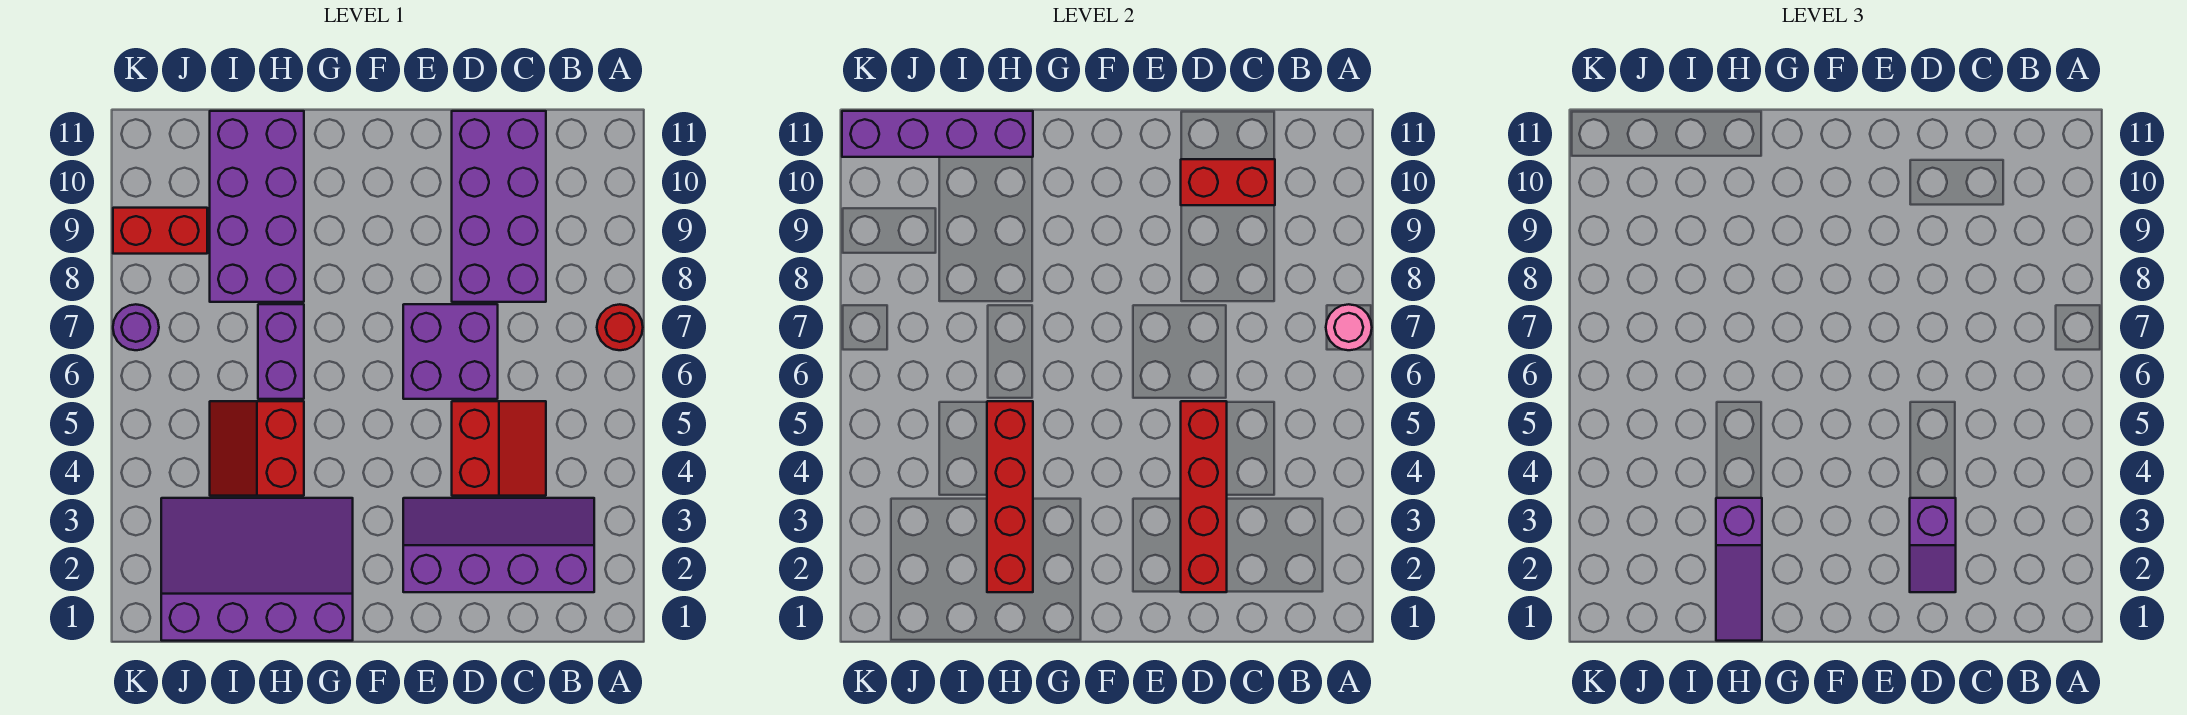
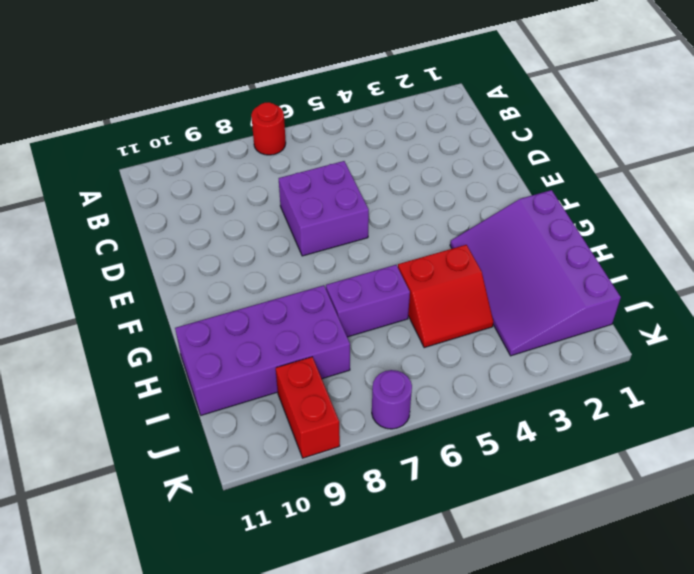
none -> purple 2x4 slope [403,498,594,592]
none -> red 2x2 slope [452,401,546,496]
none -> purple 2x4 brick [452,111,546,302]

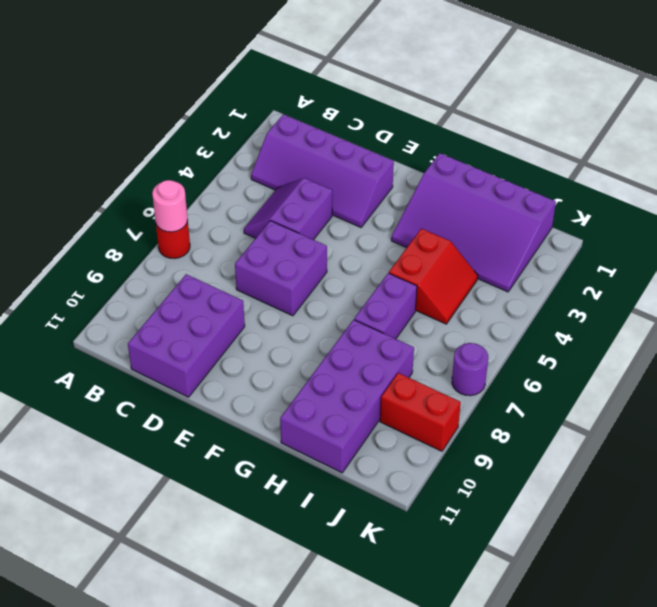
purple 2x2 slope [244,178,332,240] -> red 2x2 slope [452,401,546,496]
purple 2x3 brick [128,274,245,397] -> purple 2x4 brick [452,111,546,302]
none -> red 1x2 brick [1181,159,1275,205]
none -> red 1x4 brick [1181,401,1227,592]
none -> red 1x4 brick [987,401,1033,592]

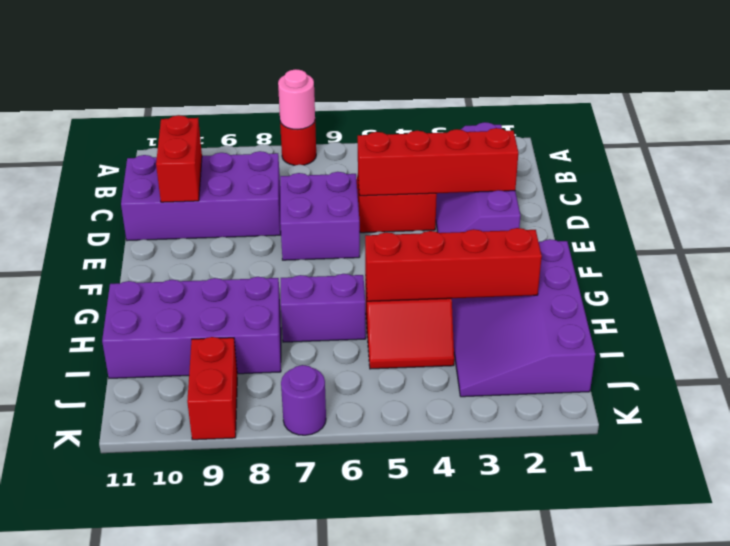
none -> purple 1x4 brick [842,111,1033,157]
none -> purple 1x2 slope [1910,498,1956,592]
none -> purple 1x3 slope [1716,498,1762,641]

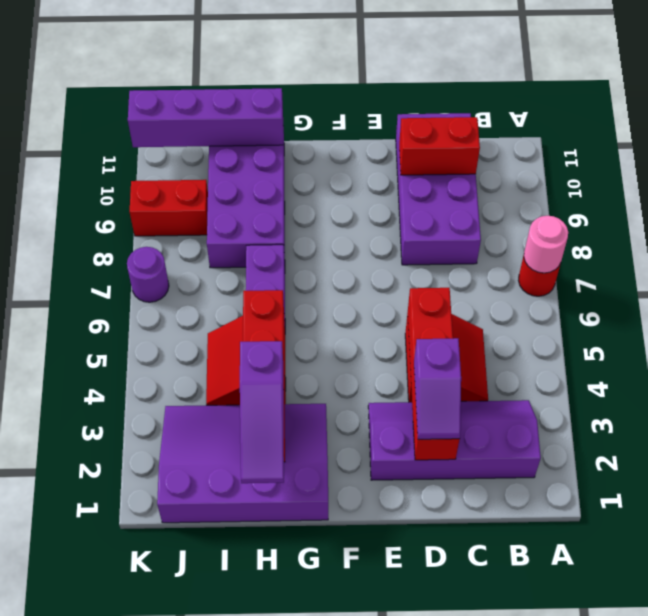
none -> purple 2x2 brick [403,304,498,399]

